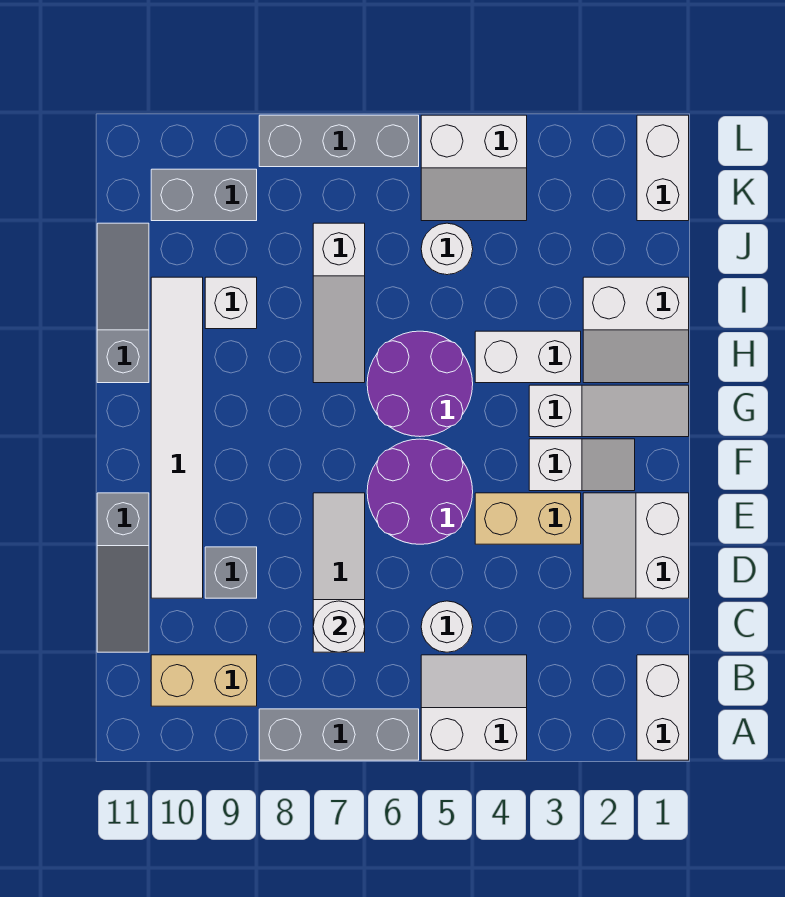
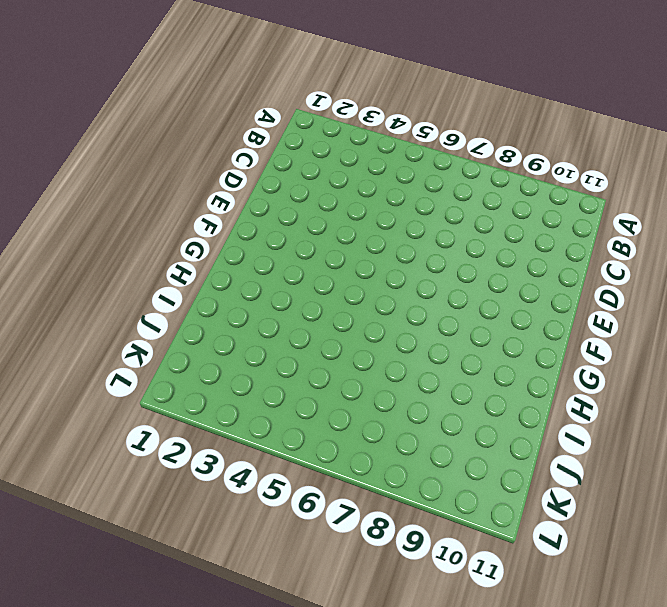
none -> white 1x2 brick [637,655,689,760]
none -> white 2x2 slope [421,655,527,760]
none -> grey 1x3 brick [259,709,419,760]

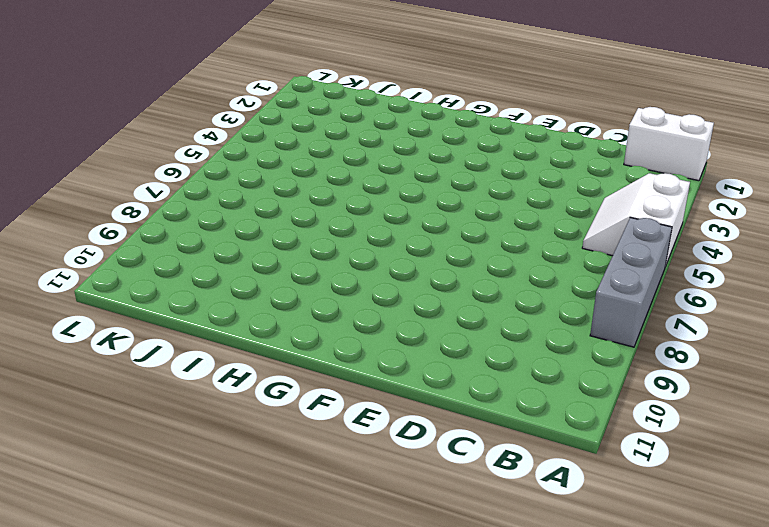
none -> tan 1x2 brick [151,655,257,706]
none -> white 1x1 round brick [421,601,473,652]
none -> white 1x3 slope [313,493,365,652]

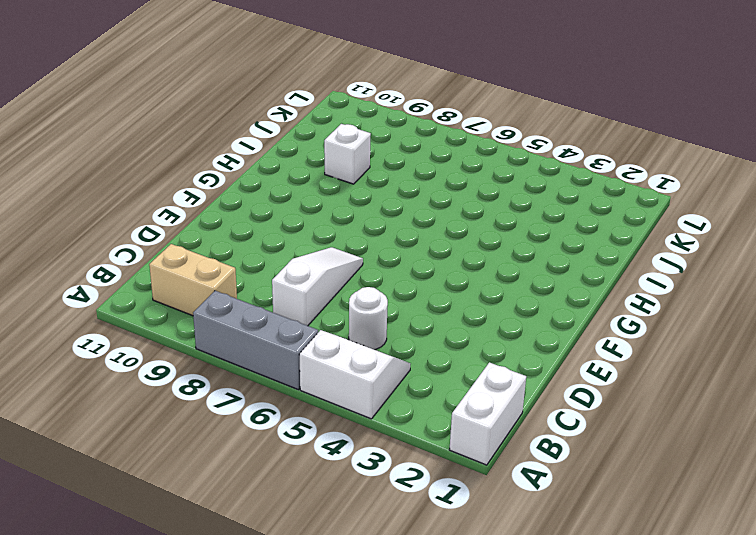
none -> grey 1x3 slope [97,493,149,652]
none -> white 2x2 slope [583,493,689,598]
none -> grey 1x1 brick [205,547,257,598]

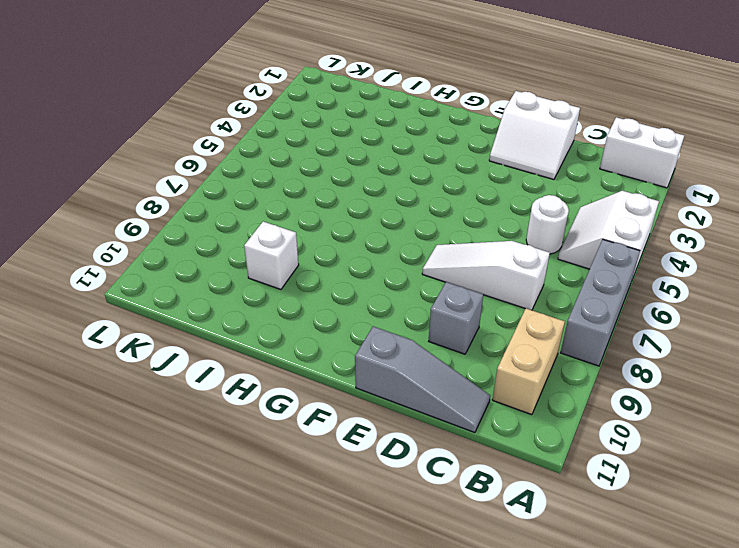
none -> white 1x6 tile [151,277,203,598]
none -> tan 1x2 brick [475,493,581,544]
none -> purple 2x2 round brick [367,439,473,544]

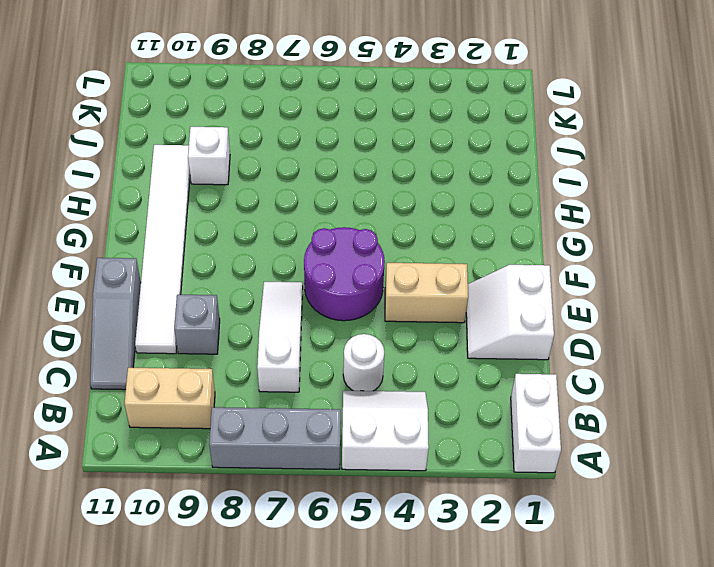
none -> white 1x2 slope [529,439,635,491]
none -> white 1x3 slope [529,385,689,437]
none -> purple 2x2 round brick [367,331,473,437]

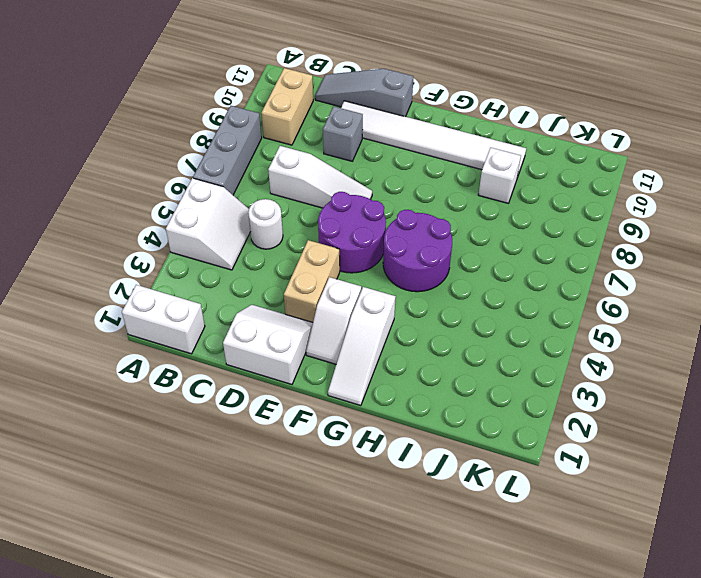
none -> white 2x2 slope [583,277,689,383]
none -> white 1x2 brick [475,331,581,383]
none -> white 1x3 slope [313,223,365,383]

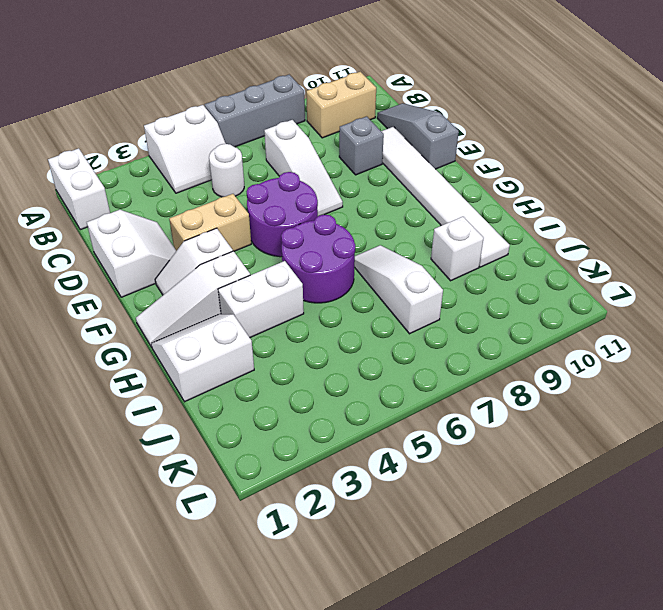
none -> grey 1x3 slope [97,223,149,383]
none -> white 1x1 round brick [421,223,473,275]
none -> white 1x2 brick [637,115,689,221]

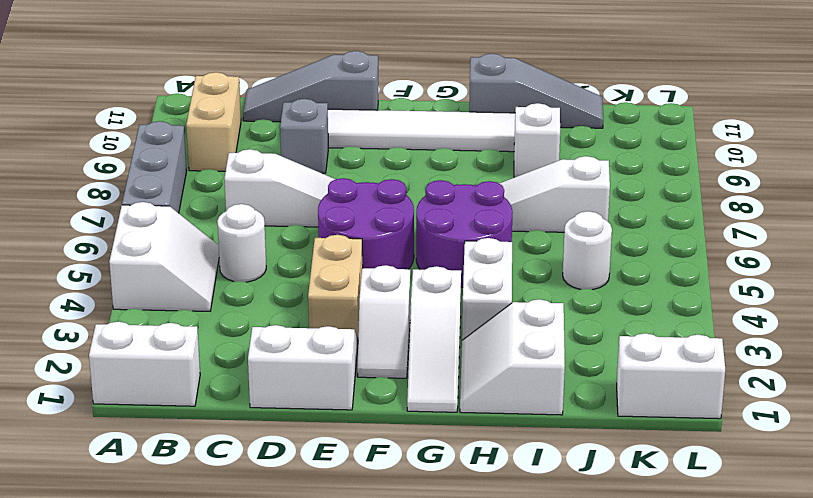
none -> white 2x2 slope [421,115,527,221]
none -> grey 1x2 brick [151,169,257,221]
none -> grey 1x3 brick [259,115,419,167]

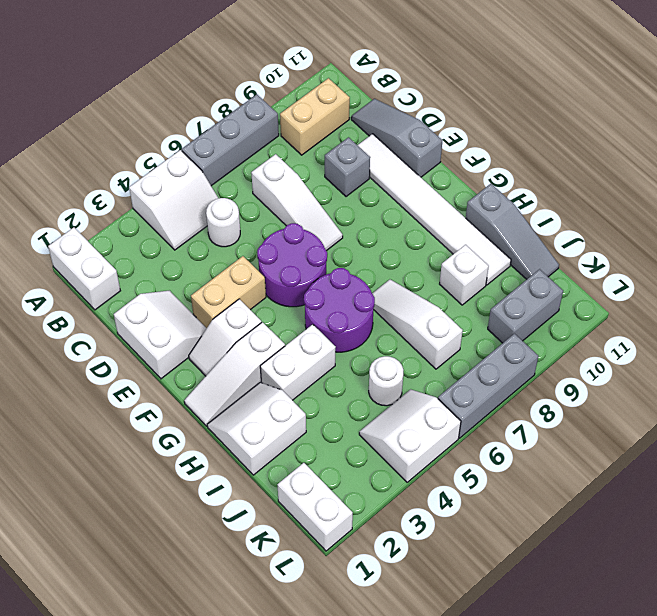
none -> white 1x1 round brick [313,601,365,652]

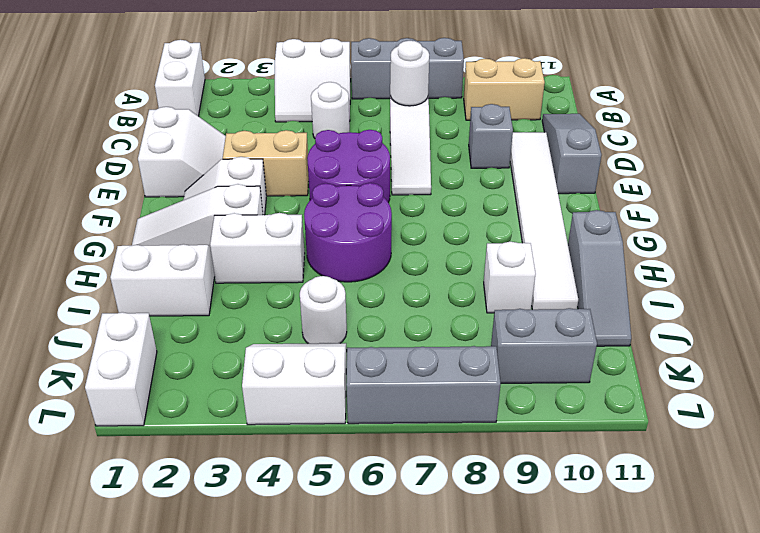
none -> white 1x3 slope [313,223,365,383]

